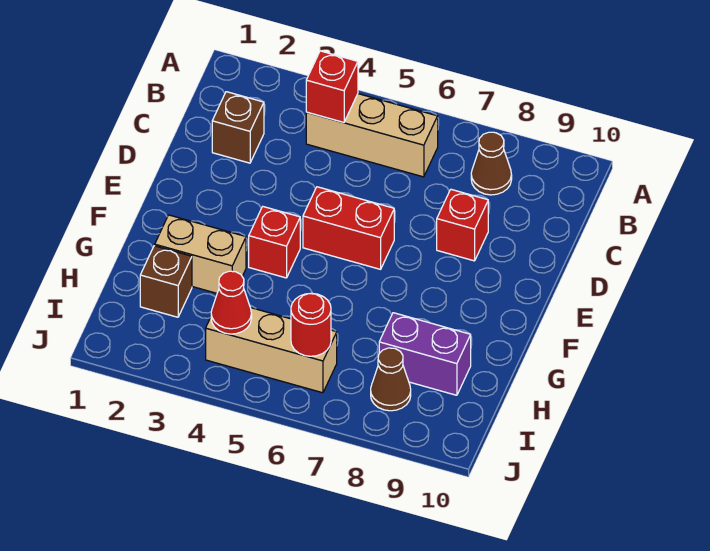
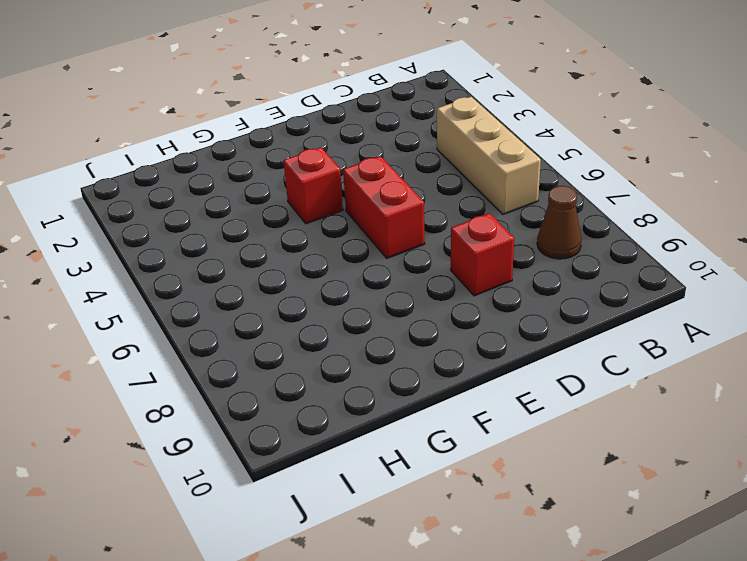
none -> brown 1x1 brick [212,92,264,163]
none -> tan 1x2 brick [155,215,246,293]
none -> brown 1x1 brick [140,246,192,317]

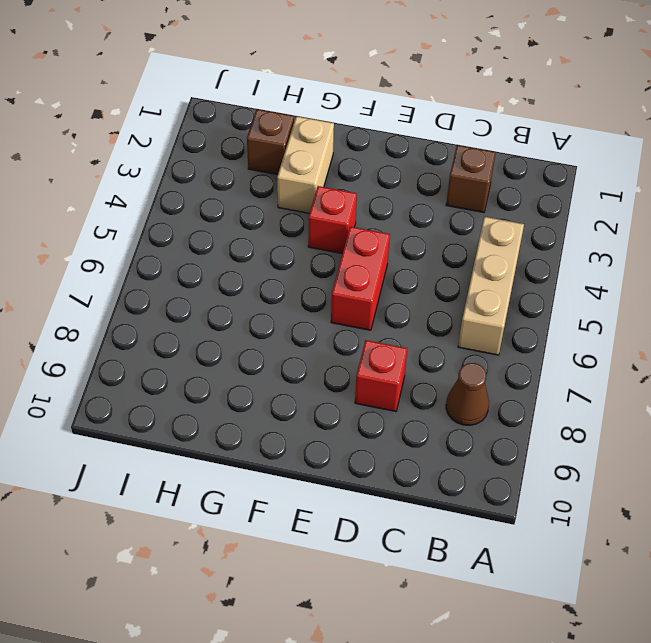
none -> purple 1x2 brick [379,313,471,395]
none -> tan 1x3 brick [206,308,337,393]
none -> brown 1x1 cone [371,348,411,411]

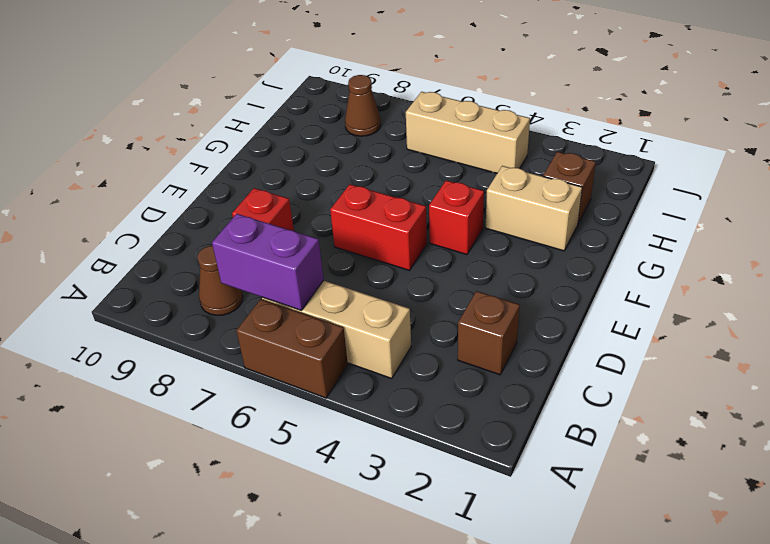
brown 1x2 brick [236,299,348,398] -> none
purple 1x2 brick [212,214,324,310] -> purple 1x2 brick moved to [379,313,471,395]
none -> red 1x1 brick [306,51,358,123]
none -> red 1x1 cone [211,271,252,334]
none -> red 1x1 round brick [291,293,331,356]

